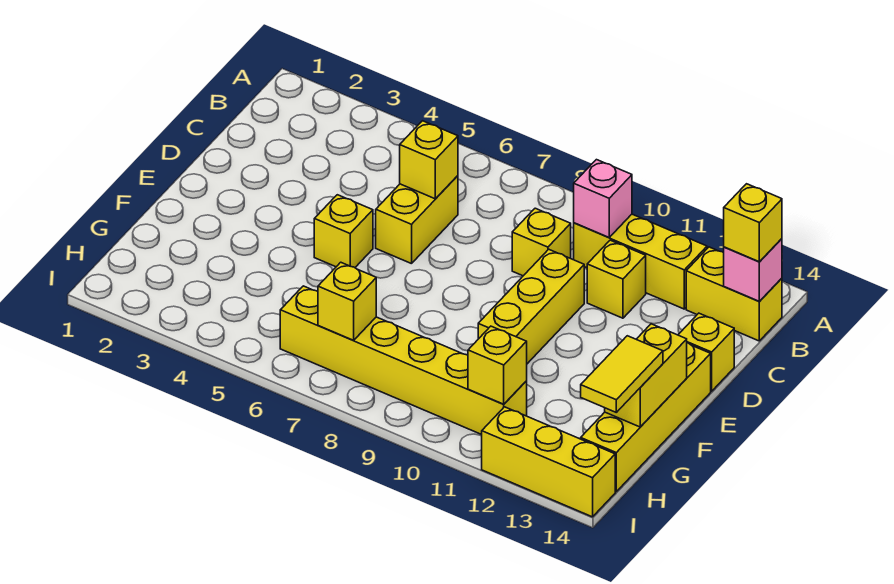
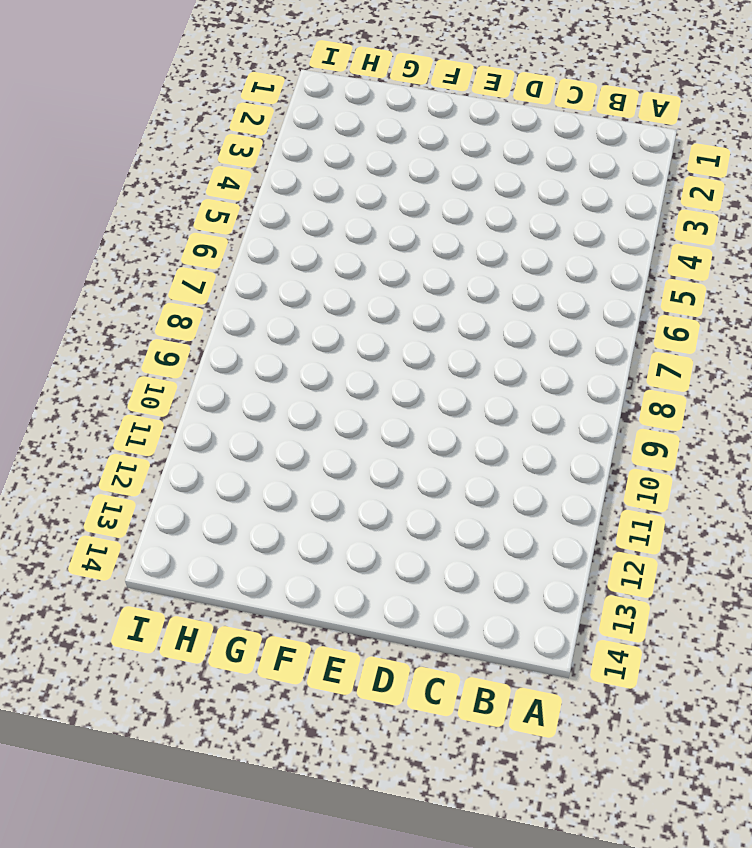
none -> yellow 1x3 brick [574,214,707,309]
none -> yellow 1x2 brick [686,247,782,341]
none -> yellow 1x2 brick [376,176,458,264]

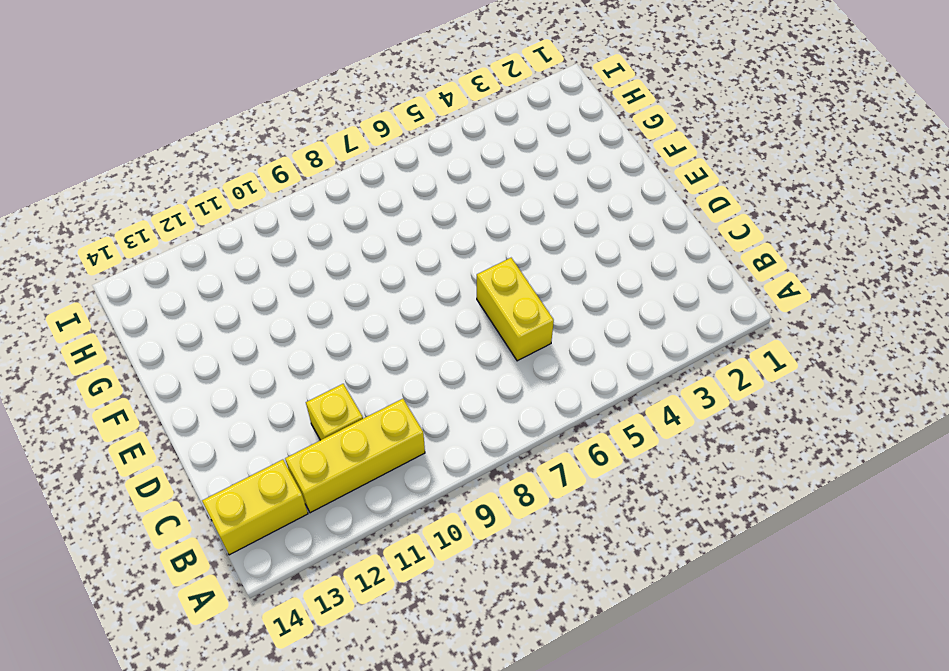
none -> yellow 1x1 brick [512,208,571,276]
none -> yellow 1x3 brick [478,249,584,364]
none -> yellow 1x1 brick [678,313,734,391]

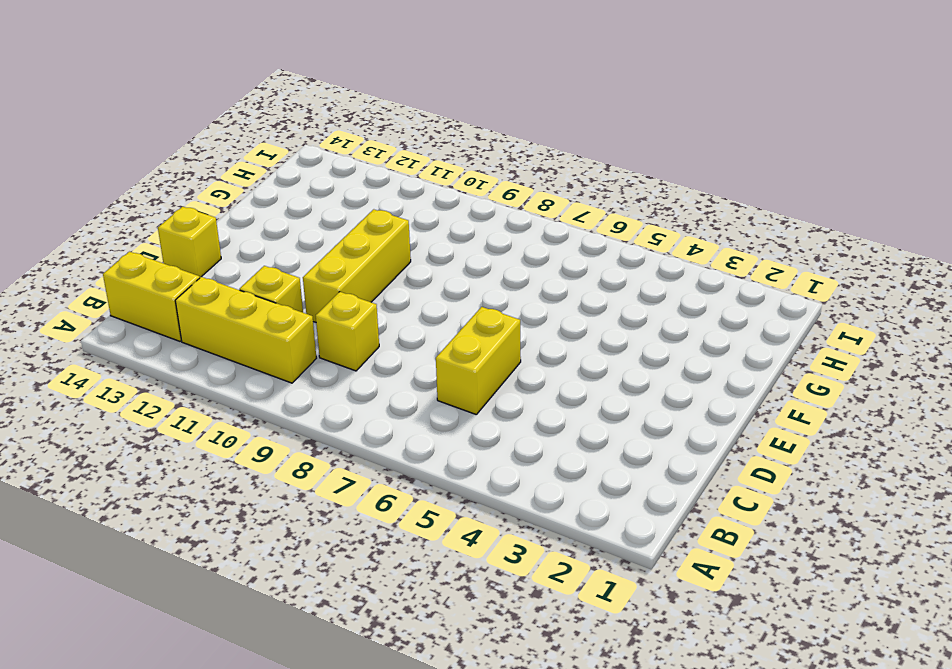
none -> yellow 1x1 brick [314,195,373,267]
none -> yellow 1x4 brick [581,343,711,492]
none -> yellow 1x6 brick [280,286,527,435]

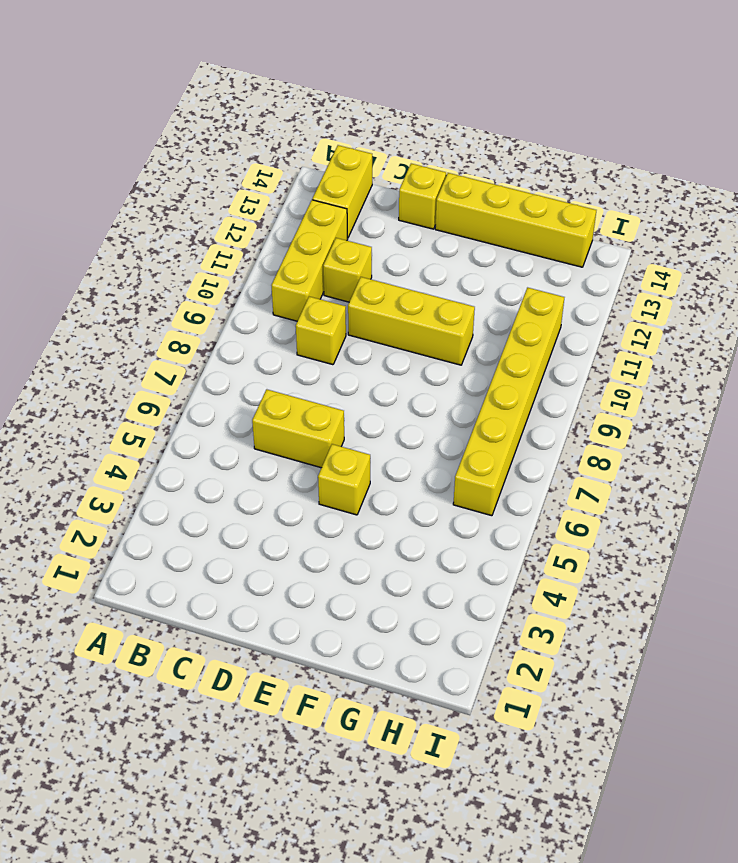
none -> yellow 1x3 brick [482,407,615,517]
none -> pink 1x1 brick [574,160,632,237]
none -> pink 1x1 brick [724,239,782,301]

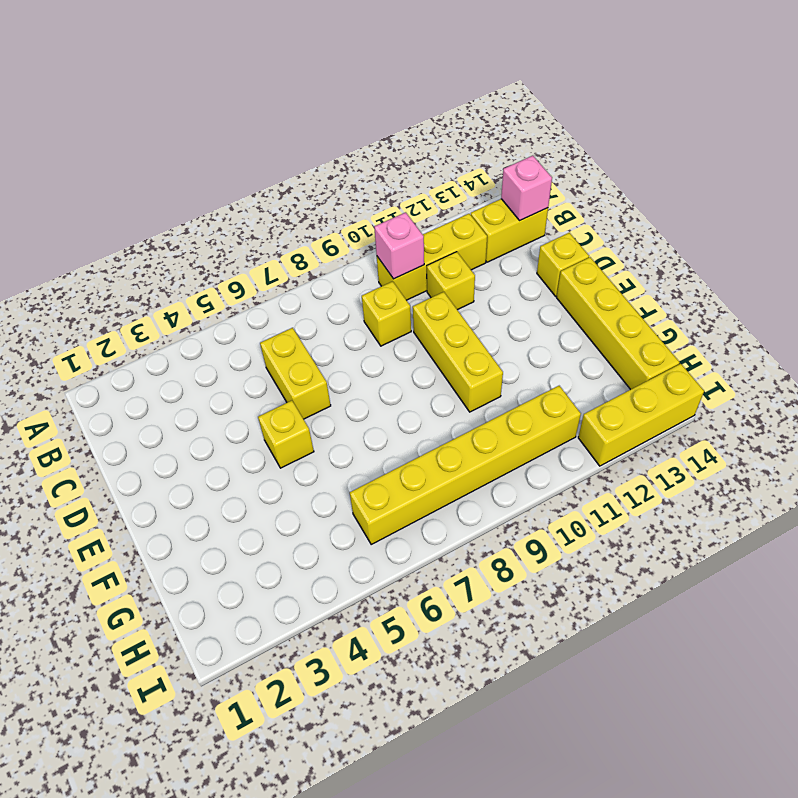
none -> yellow 1x1 brick [400,121,458,199]
none -> yellow 1x2 brick [605,324,687,427]
none -> yellow 1x1 brick [318,262,376,340]

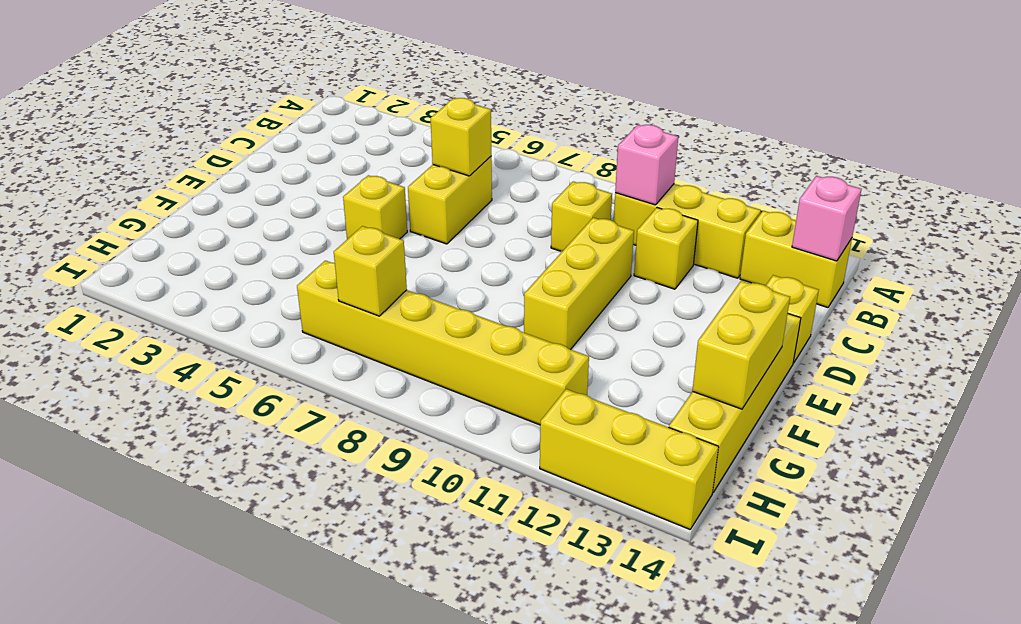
none -> yellow 1x1 brick [468,326,527,404]
none -> yellow 1x1 brick [724,184,782,262]
none -> yellow 1x2 tile [581,336,663,412]

